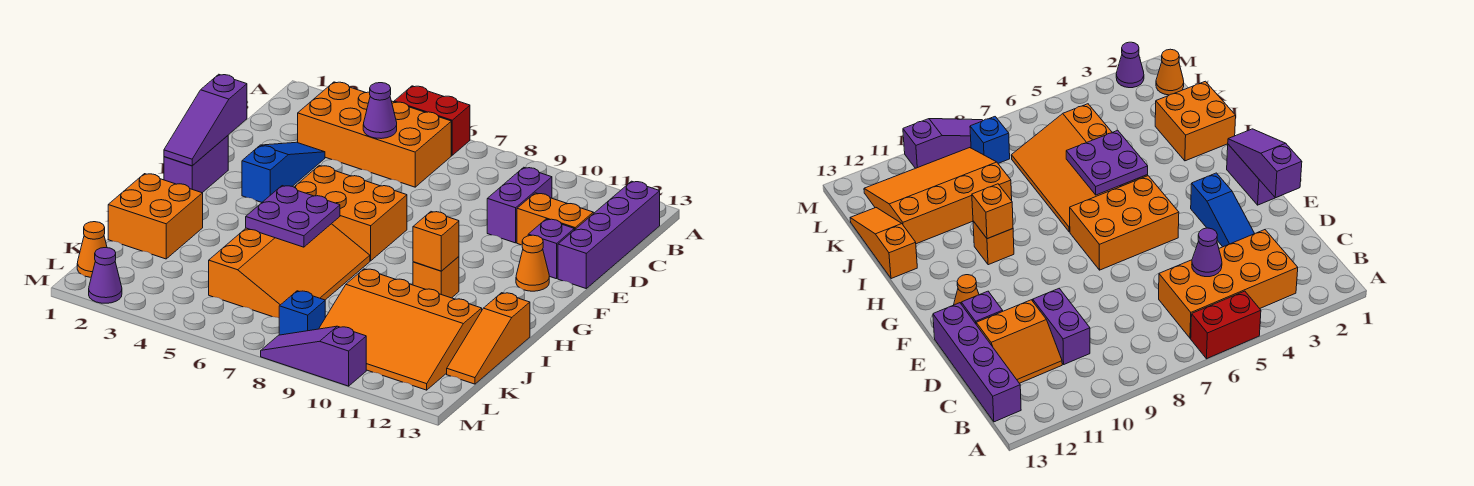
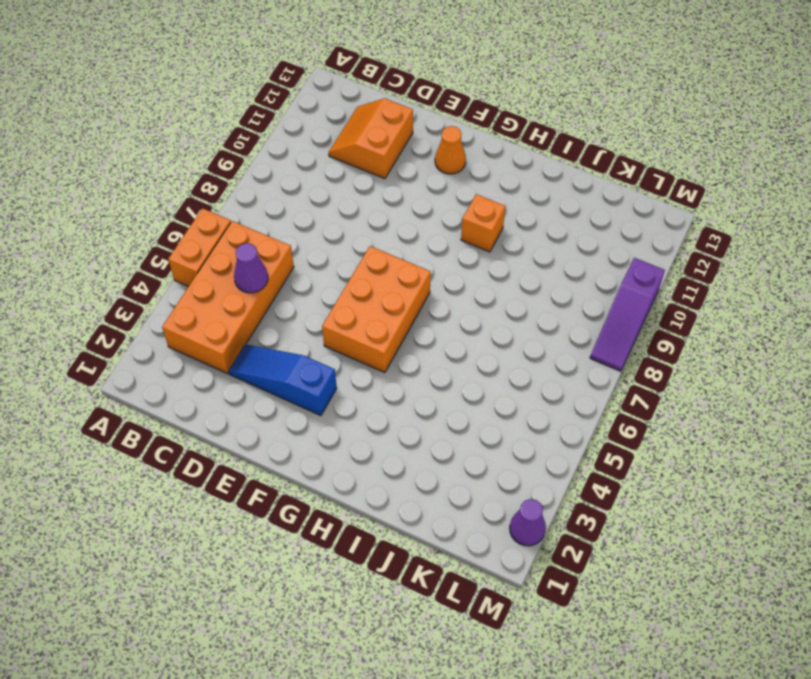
orange 1x2 brick [168,208,231,287] -> red 1x2 brick [394,86,470,155]
none -> purple 1x4 brick [558,181,660,288]
none -> purple 1x2 brick [487,167,552,243]
none -> purple 1x1 brick [528,219,574,279]

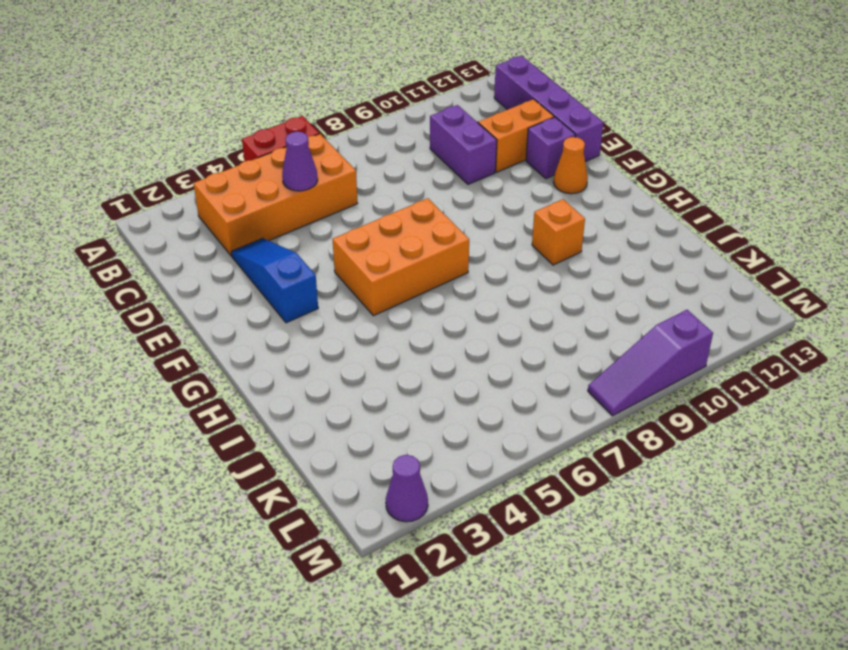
none -> purple 1x2 brick [164,136,228,193]
none -> orange 3x4 slope [209,224,370,318]
none -> orange 2x2 brick [108,174,203,259]

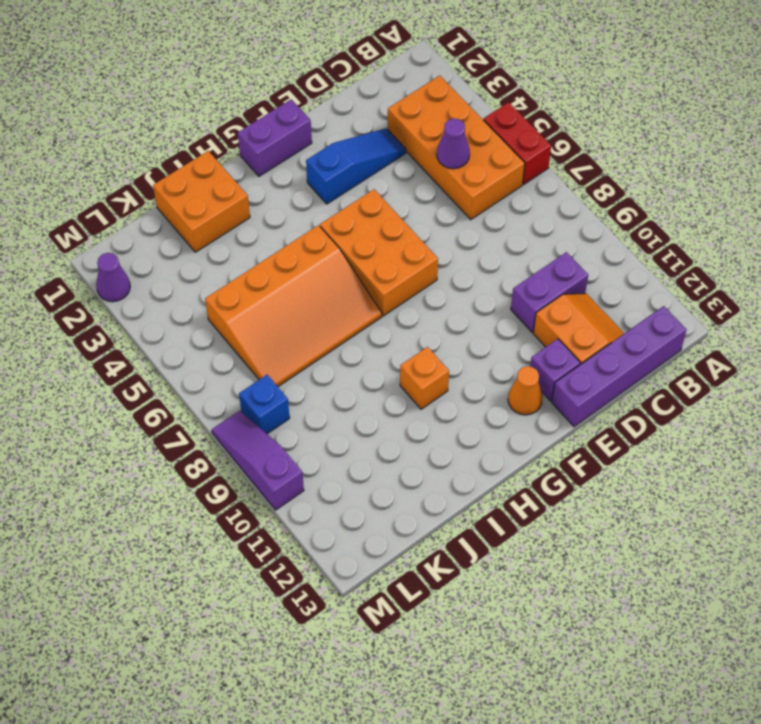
none -> orange 1x3 slope [447,293,530,384]
none -> orange 3x4 slope [319,269,482,390]
none -> orange 1x1 cone [77,222,107,277]

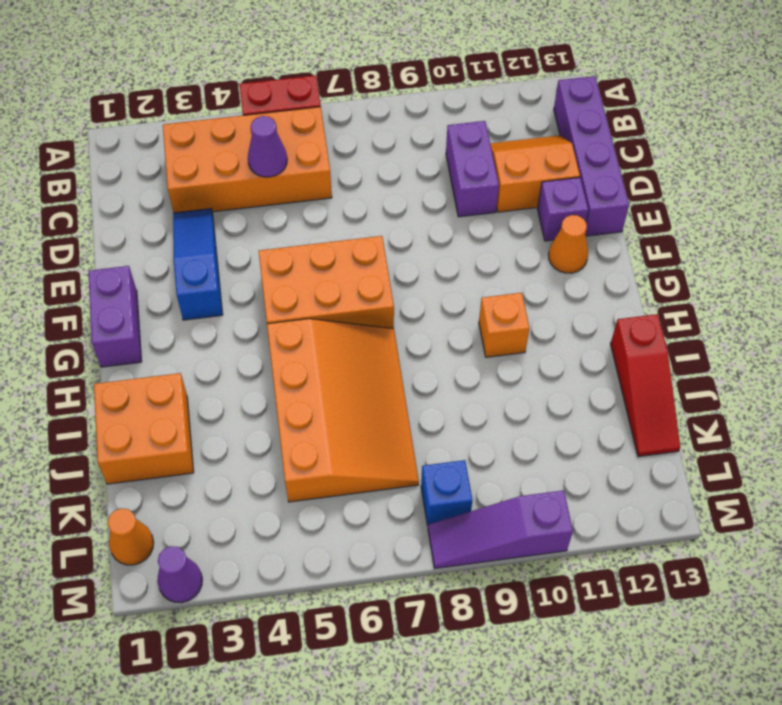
red 1x3 slope [611,314,680,457] -> orange 1x3 slope [447,293,530,384]
none -> orange 3x4 slope [319,269,482,390]
none -> purple 1x3 slope [164,74,247,166]
none -> purple 2x2 plate [246,186,340,247]

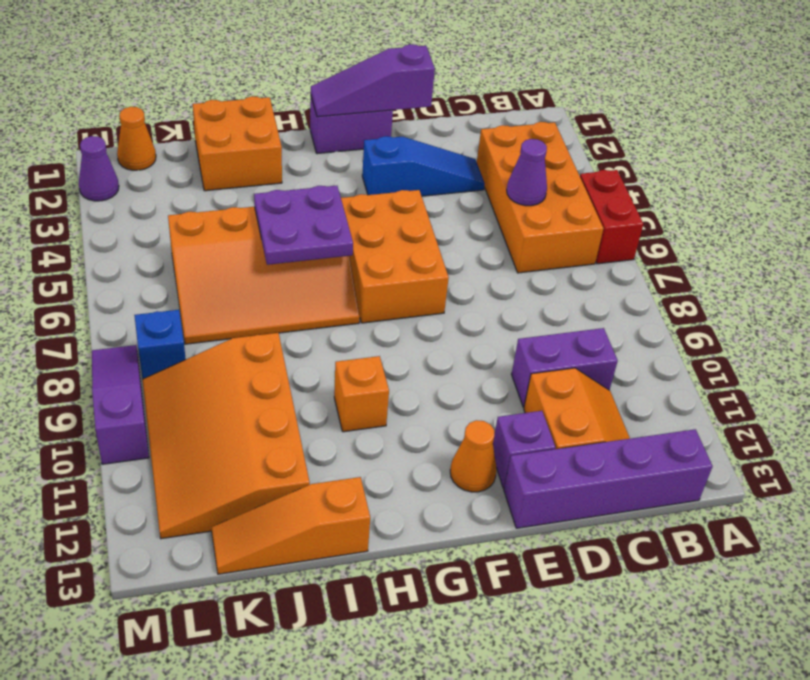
none -> orange 1x1 brick [413,212,459,271]

